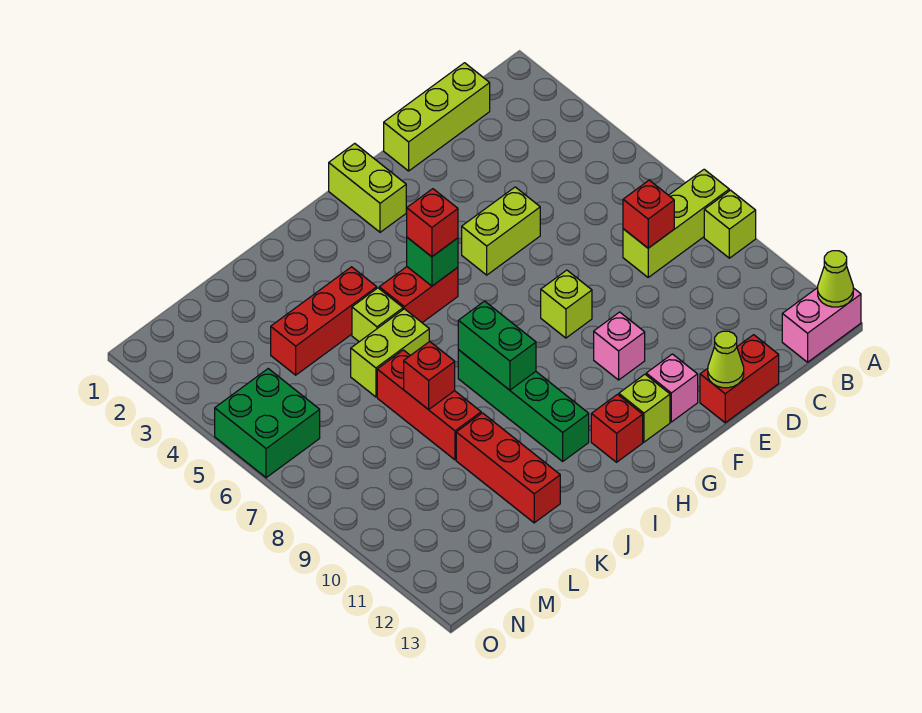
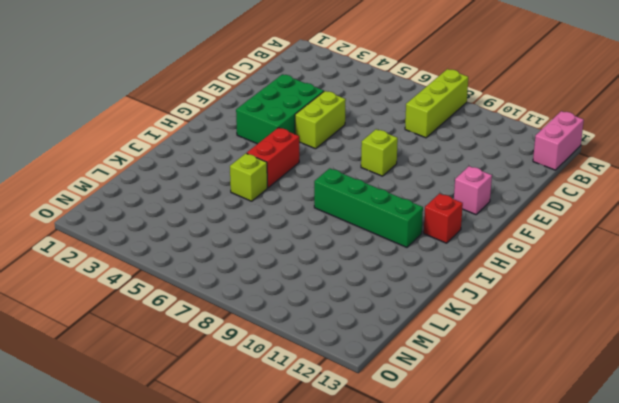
green 2x3 brick [236,74,324,144] -> none
none -> lime 1x1 brick [704,190,756,258]
none -> lime 1x3 brick [384,63,490,171]
none -> red 1x2 brick [700,335,779,423]

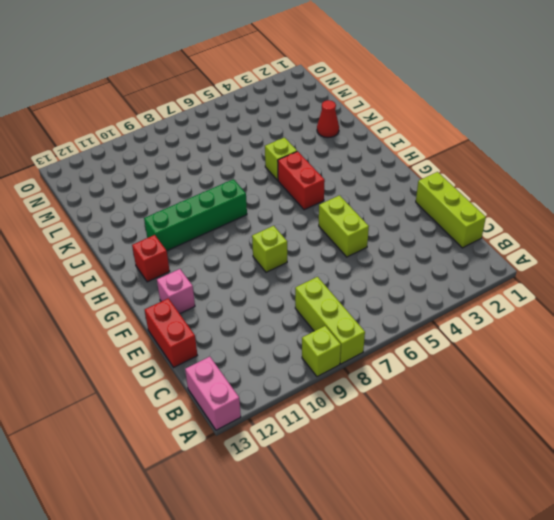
red 1x1 cone [317,100,339,138] -> none
none -> pink 1x1 brick [594,312,645,380]
none -> lime 1x2 brick [329,143,406,232]
none -> lime 1x1 brick [619,374,670,442]

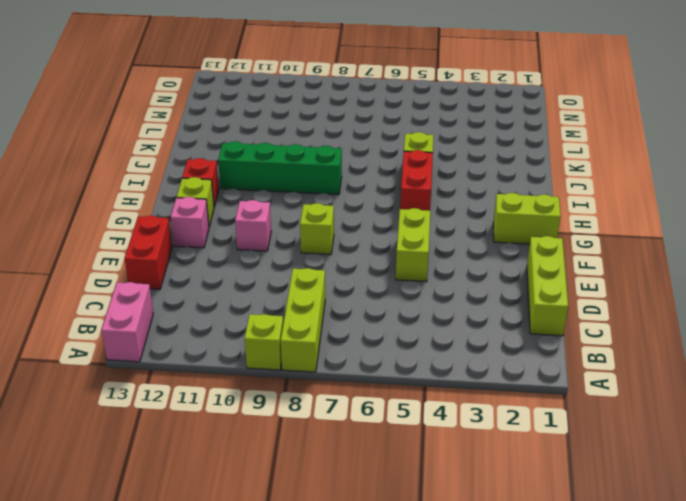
none -> red 1x3 brick [271,267,377,375]
none -> lime 1x2 brick [351,309,429,397]
none -> red 1x3 brick [377,350,481,460]

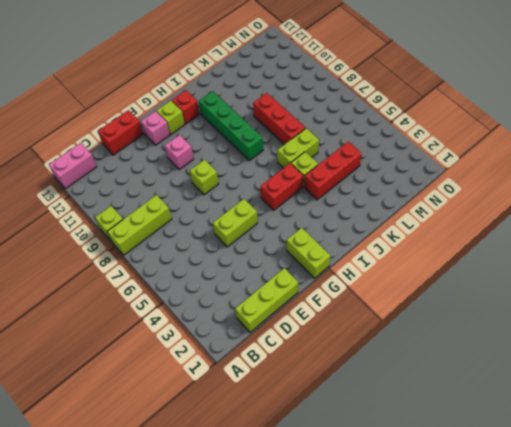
none -> red 1x3 brick [456,413,560,523]
none -> green 2x2 brick [215,369,320,478]
none -> lime 1x1 cone [818,251,853,307]

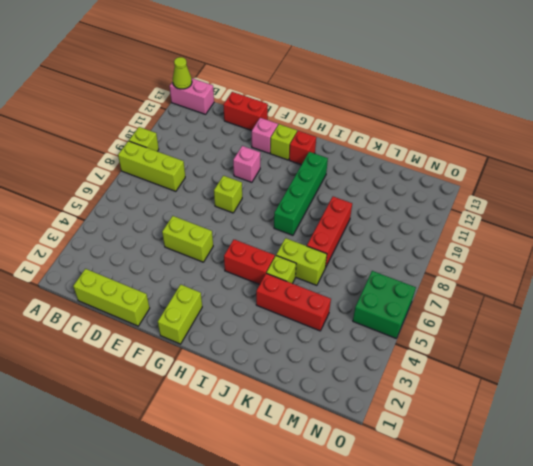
none -> red 1x3 brick [456,413,560,523]
none -> red 1x1 brick [623,180,674,248]
none -> lime 1x1 cone [708,331,744,388]

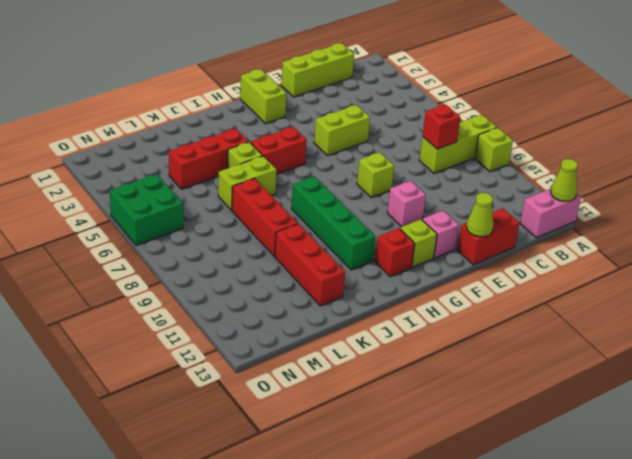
none -> green 1x1 brick [407,238,458,286]
none -> green 1x2 brick [458,301,536,390]
none -> red 1x1 brick [404,342,455,410]

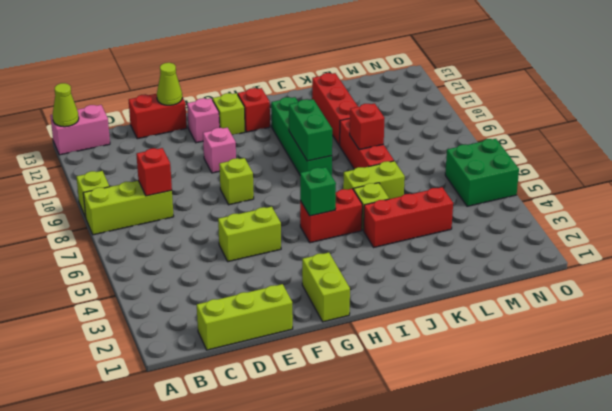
none -> red 1x1 brick [407,189,458,257]

